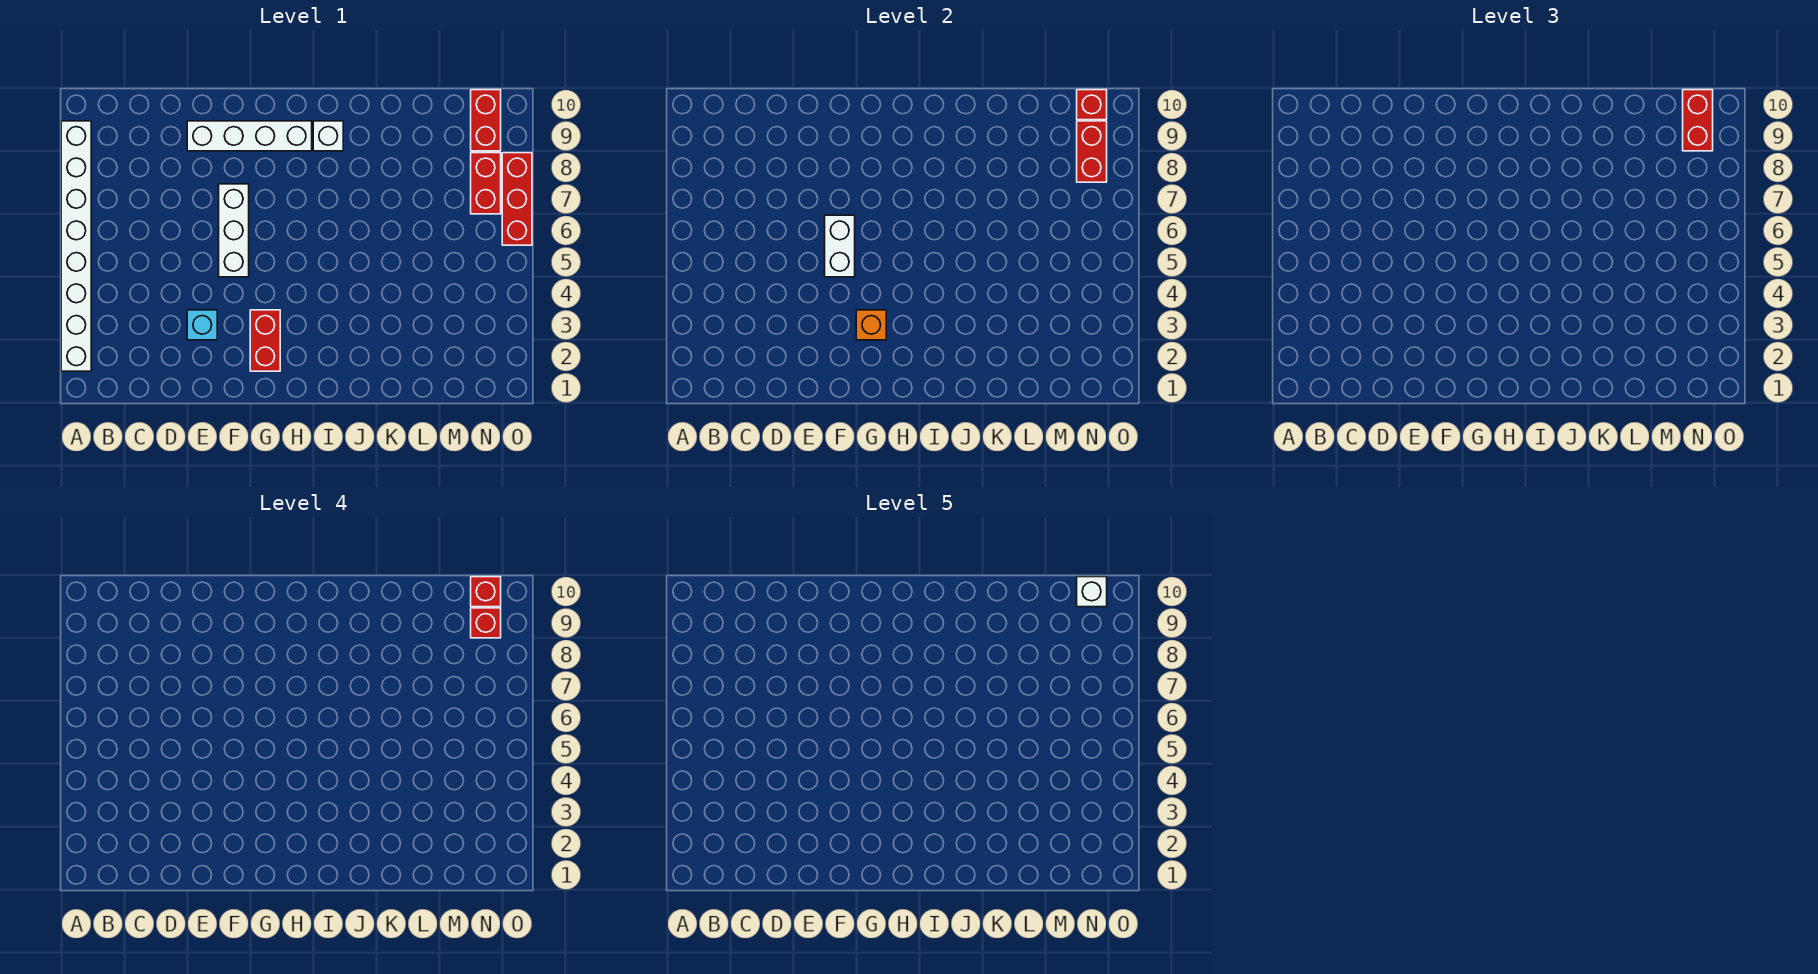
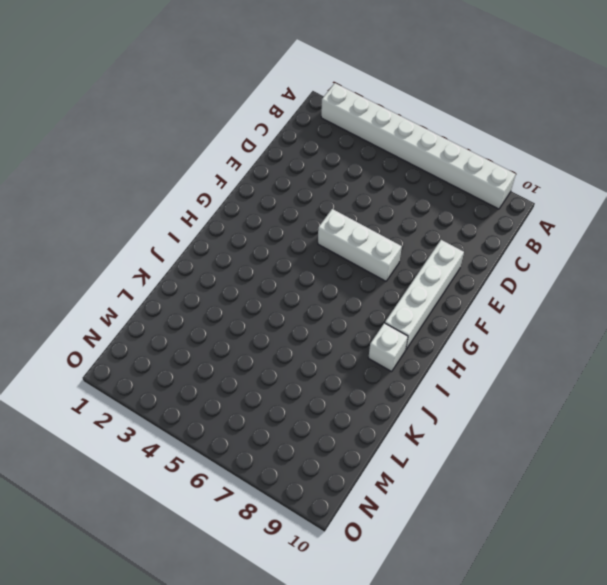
none -> cyan 1x1 brick [187,310,217,340]
none -> red 1x2 brick [250,310,280,371]
none -> red 1x2 brick [471,153,501,214]

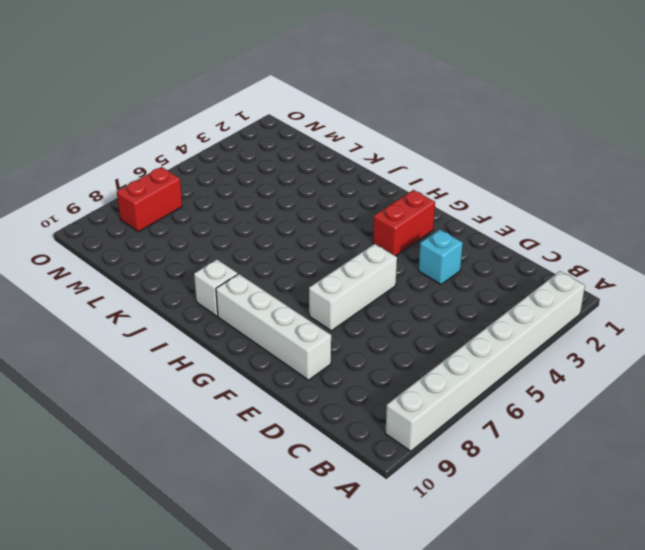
none -> red 1x2 brick [471,90,501,151]
none -> red 1x3 brick [502,153,532,245]
none -> white 1x2 brick [825,215,855,277]

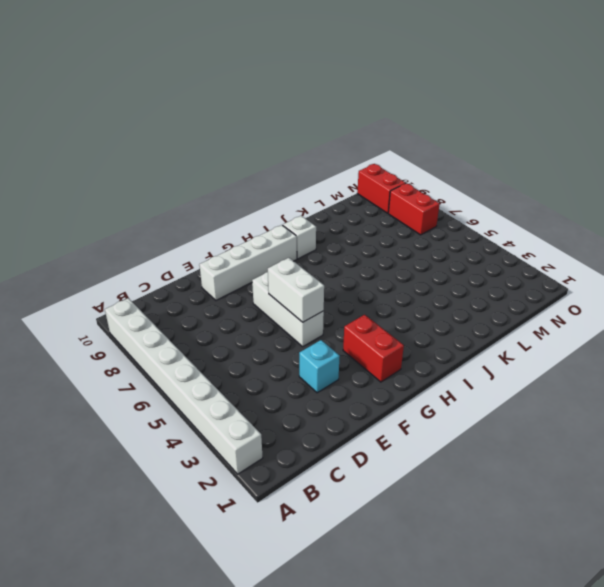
none -> red 1x3 brick [502,153,532,245]
none -> orange 1x1 brick [856,310,886,340]
none -> red 1x2 brick [1077,121,1107,182]

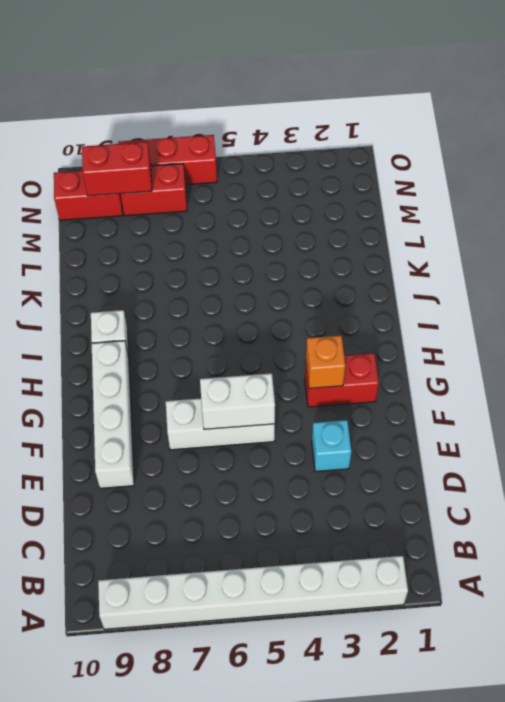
none -> red 1x1 brick [1077,90,1107,120]
none -> red 1x2 brick [1683,90,1713,151]
none -> red 1x1 brick [471,608,501,638]

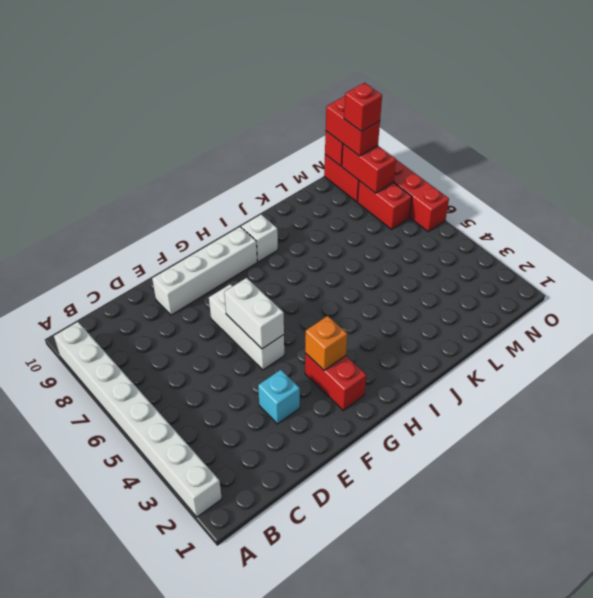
none -> red 1x1 brick [471,577,501,607]
none -> white 1x1 brick [1077,577,1107,607]

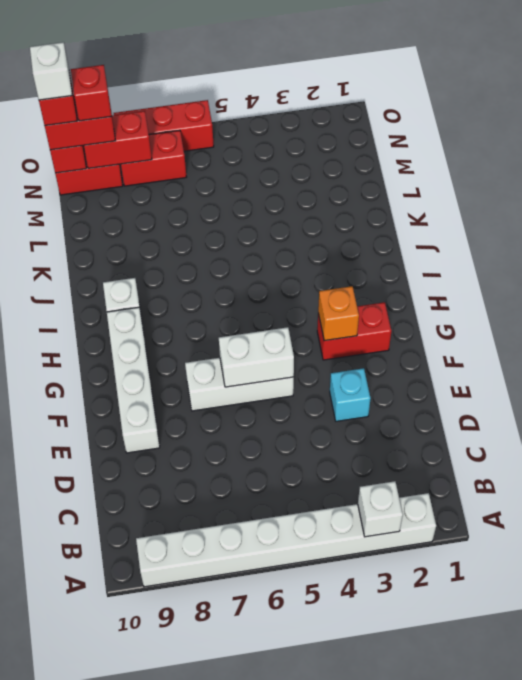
white 1x1 brick [358,481,403,537] -> none

